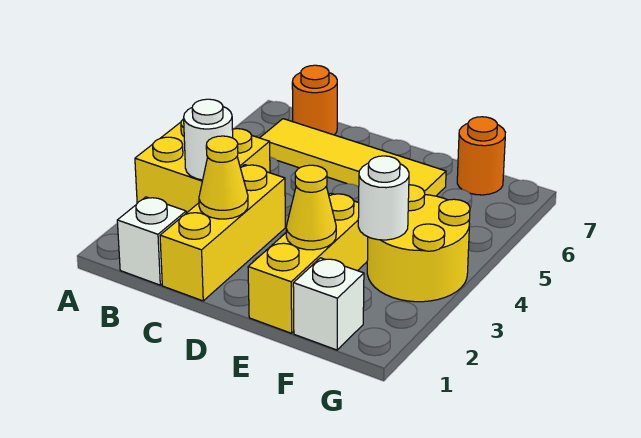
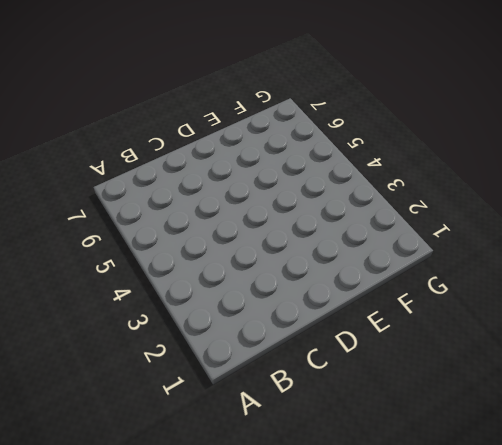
none -> yellow 2x2 brick [135,119,270,213]
none -> white 1x1 brick [117,197,186,285]
none -> yellow 1x4 tile [260,119,446,196]

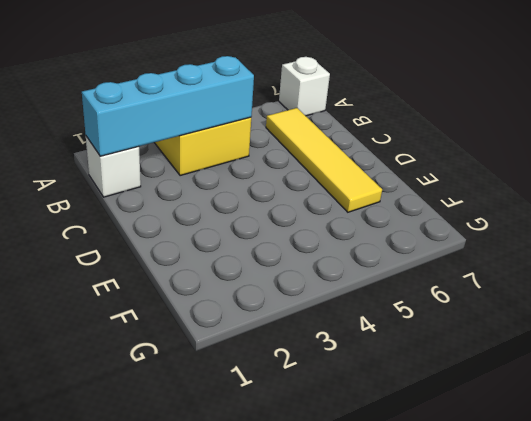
white 1x1 brick [279,57,330,116] -> white 1x1 brick moved to [293,258,364,350]
cyan 1x4 brick [82,56,254,156] -> white 1x1 round brick [184,99,233,180]
none -> orange 1x1 round brick [292,65,337,135]
none -> yellow 1x3 brick [160,165,285,301]
none -> yellow 1x3 brick [248,193,368,333]

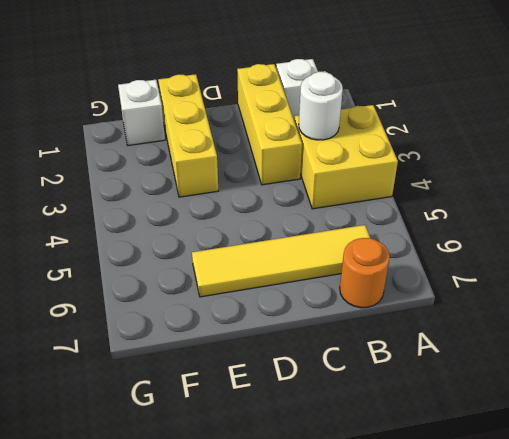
none -> yellow 2x2 round brick [367,185,470,302]
none -> orange 1x1 round brick [457,117,505,195]
none -> yellow 1x1 cone [199,136,248,219]

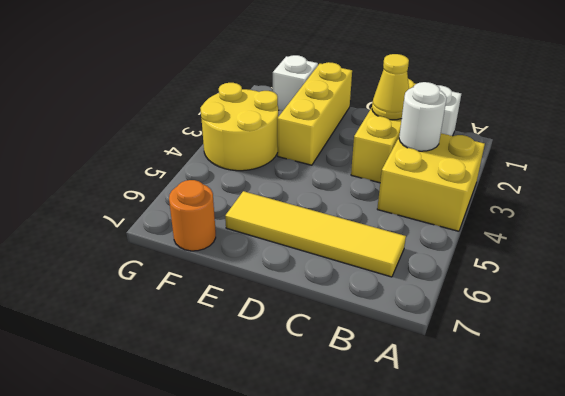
none -> orange 1x1 round brick [292,65,337,135]
none -> yellow 1x1 cone [286,165,336,250]
none -> white 1x1 round brick [358,156,409,240]

